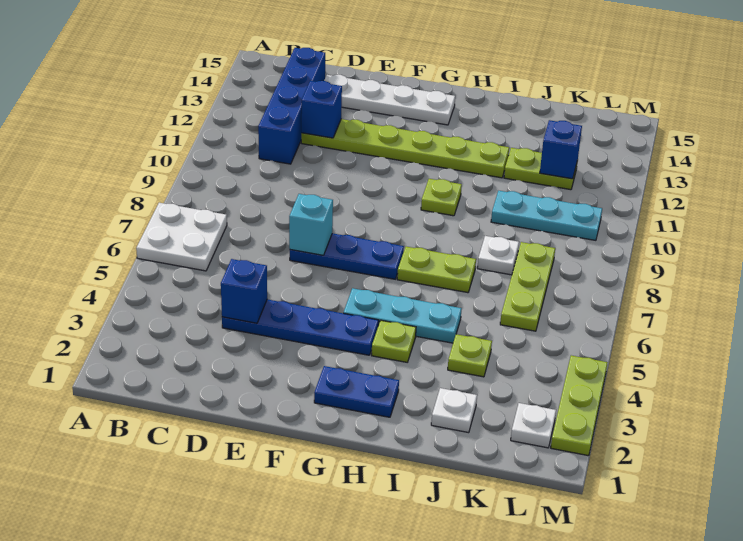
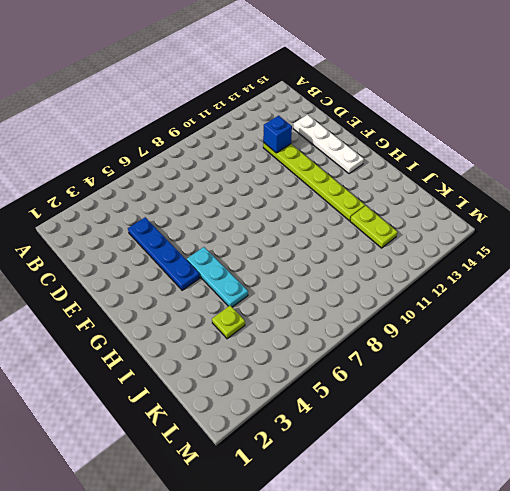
none -> white 2x2 plate [136,203,227,271]
none -> blue 1x4 brick [258,48,325,164]
none -> blue 1x3 plate [290,233,404,279]

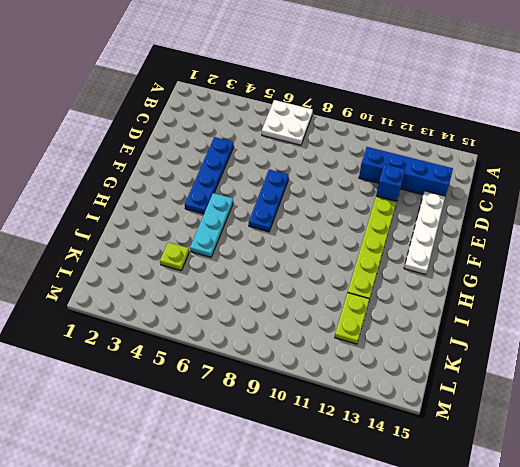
none -> blue 1x2 plate [314,366,399,417]
none -> lime 1x1 plate [372,320,416,362]
none -> lime 1x2 plate [397,247,476,293]

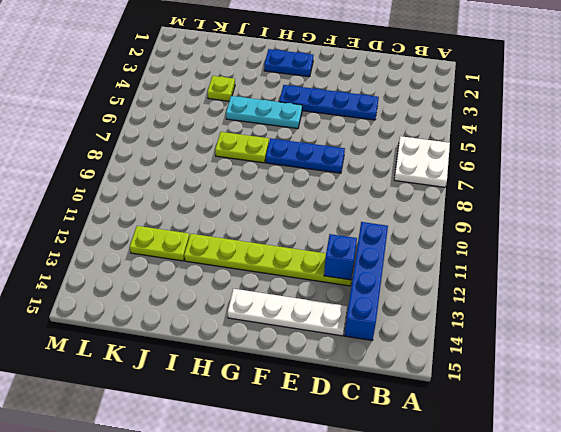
none -> lime 1x1 plate [372,320,416,362]
none -> lime 1x1 plate [421,179,462,216]
none -> white 1x1 plate [431,388,477,433]

